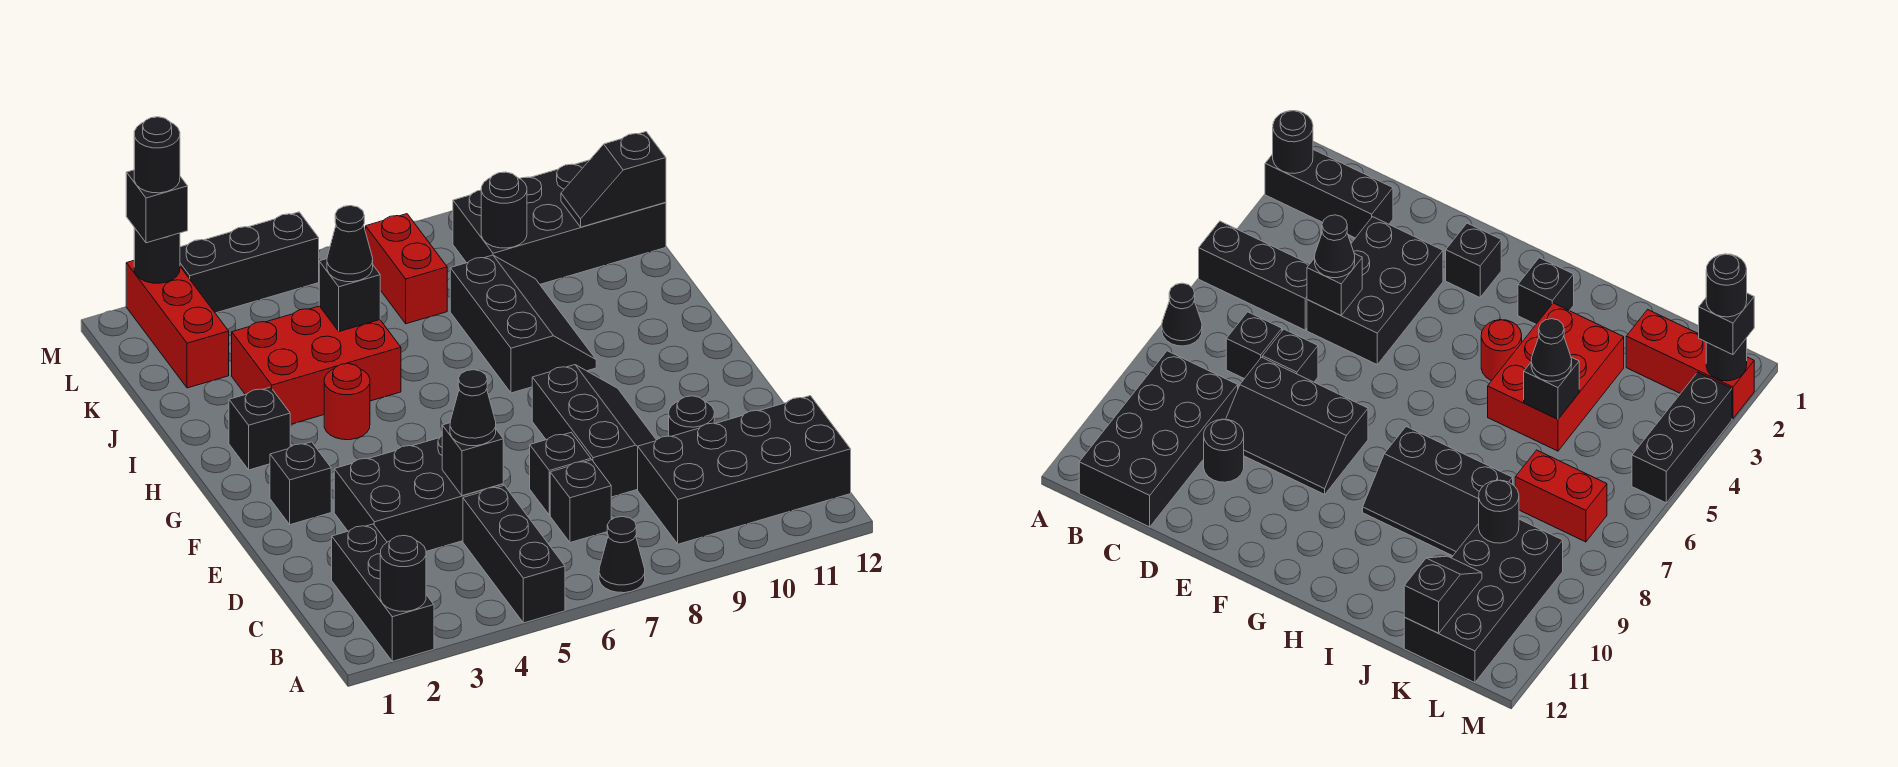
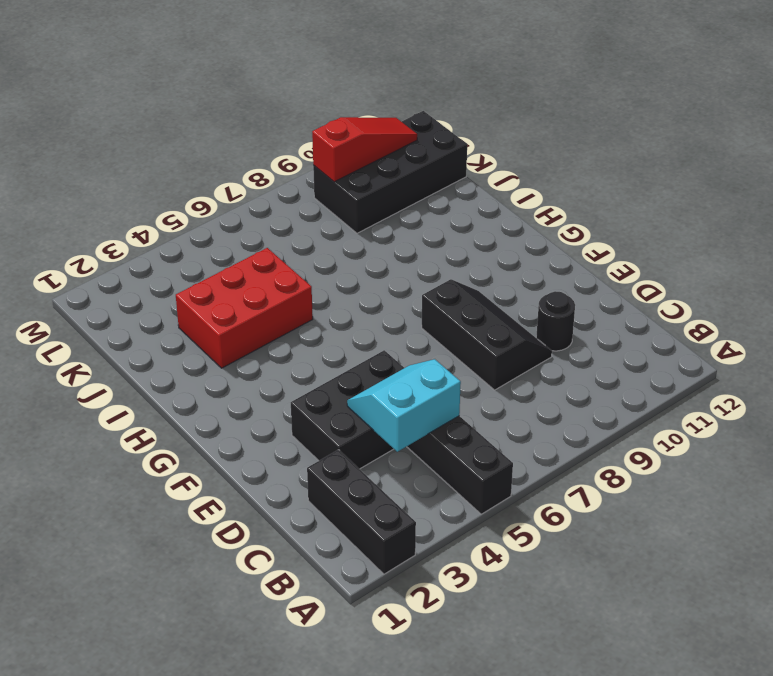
cyan 2x2 slope [347,359,461,452] -> black 1x1 brick [442,423,503,496]
red 1x3 slope [312,117,417,182] -> none
none -> black 1x1 cone [599,517,645,593]
none -> black 2x4 brick [638,396,851,544]
none -> black 1x1 brick [550,460,611,543]

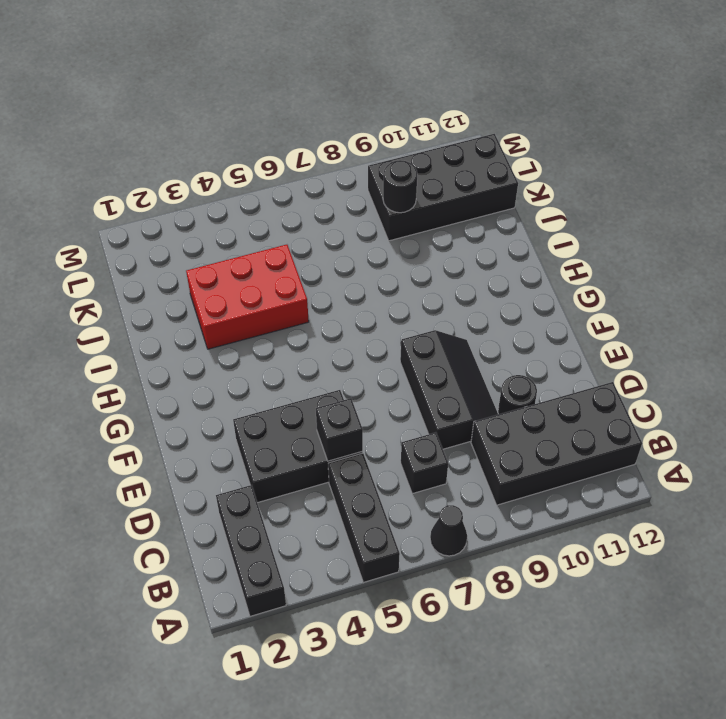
none -> black 1x1 brick [530,433,591,515]
none -> black 1x1 brick [270,442,331,525]
none -> black 1x1 brick [229,387,290,470]

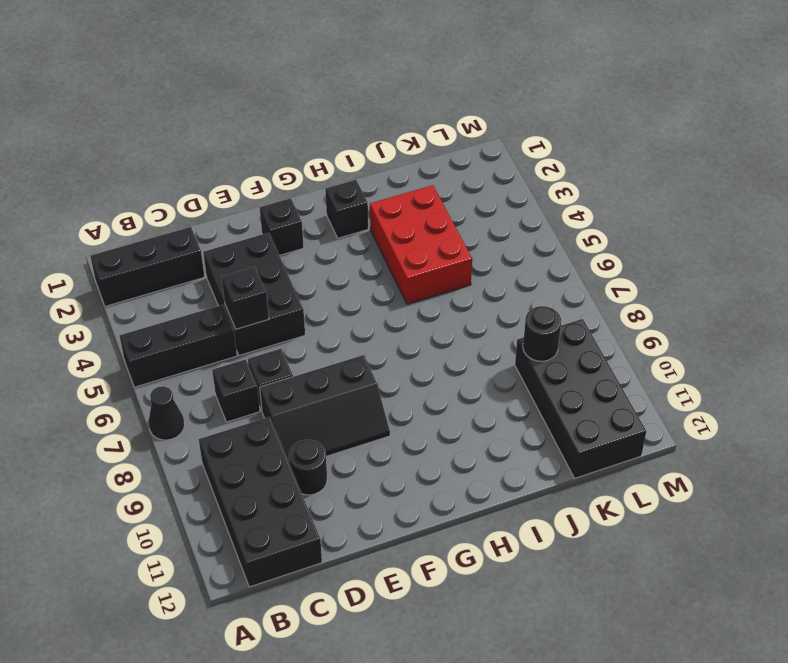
none -> red 1x1 round brick [324,364,370,440]
none -> black 2x3 slope [450,255,596,393]
none -> red 1x3 brick [126,261,229,388]

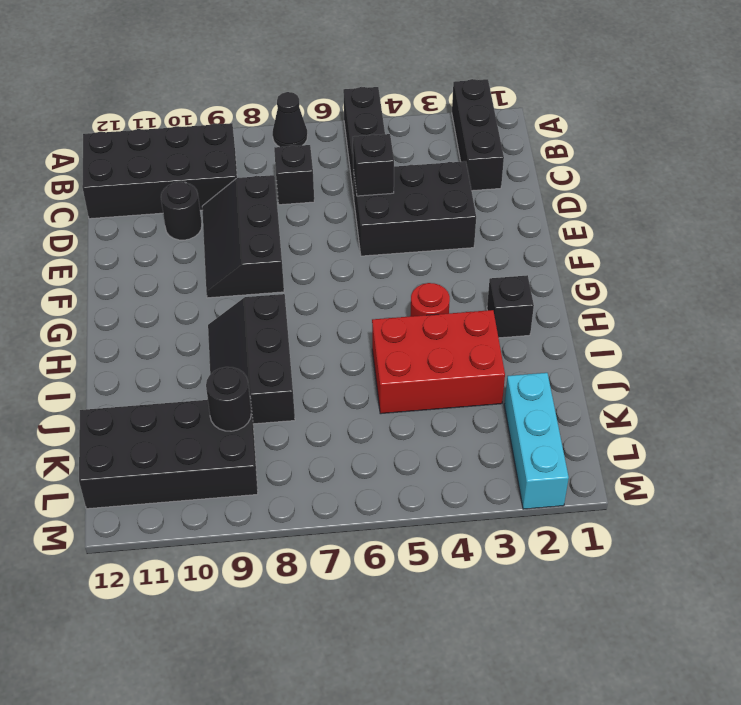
cyan 1x3 brick [504,373,569,509] -> red 1x3 brick [126,261,229,388]
none -> black 1x1 brick [530,433,591,515]
none -> black 1x1 brick [270,442,331,525]
none -> red 1x2 brick [366,214,447,324]

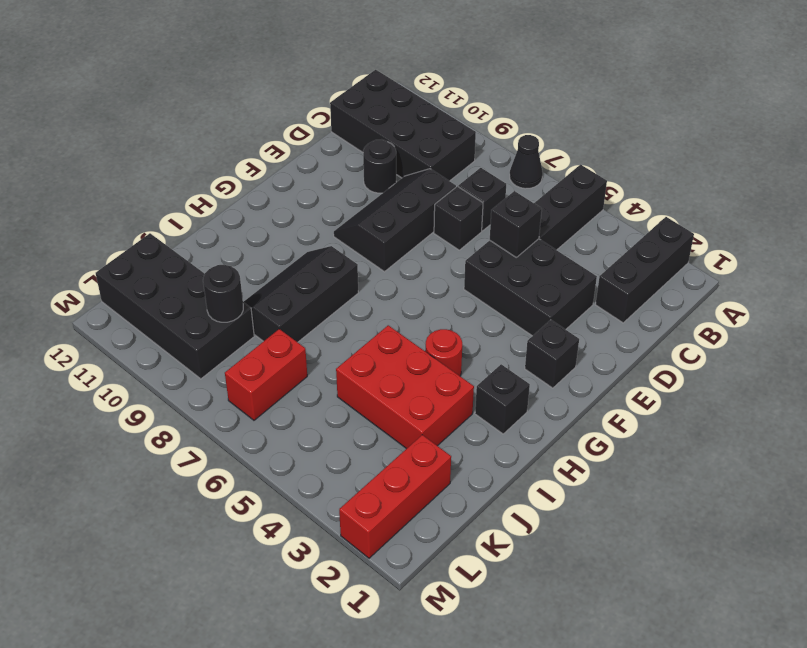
none -> black 1x3 brick [180,212,319,313]
none -> black 1x1 round brick [380,536,426,612]
none -> black 1x1 brick [319,259,380,331]

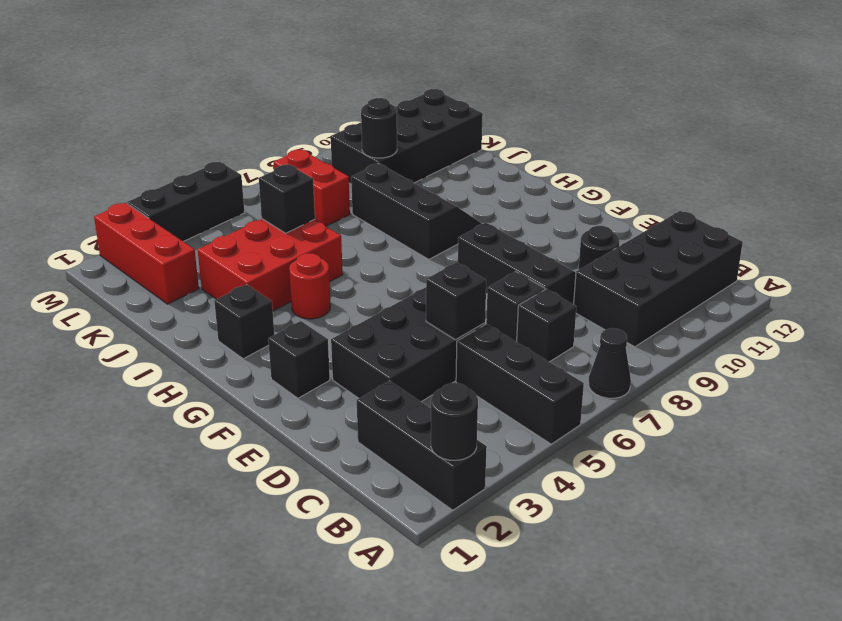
none -> black 1x2 slope [561,132,666,227]
none -> black 1x1 round brick [134,228,180,283]
none -> black 1x1 cone [450,370,496,446]

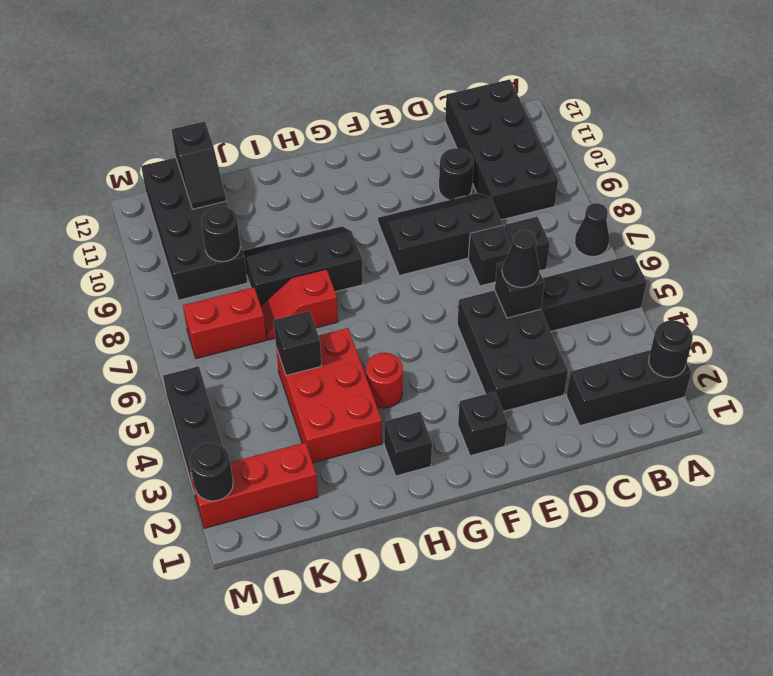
red 1x2 slope [261,269,338,340] -> none
none -> black 1x1 cone [327,206,373,282]
none -> black 1x1 brick [126,170,188,243]
none -> black 1x1 round brick [134,117,180,193]

